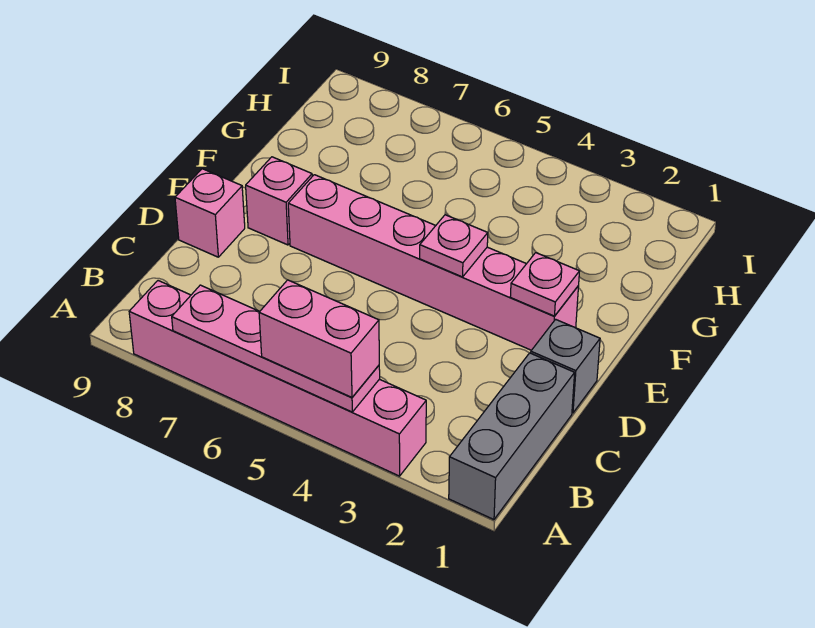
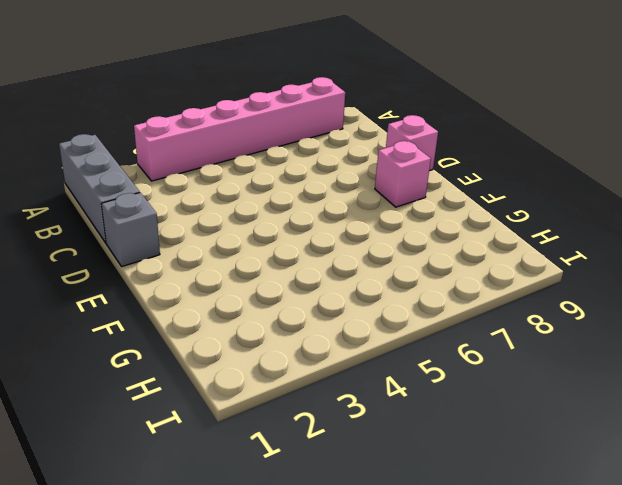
none -> pink 1x6 brick [288,175,579,350]
none -> pink 1x4 plate [172,285,380,412]

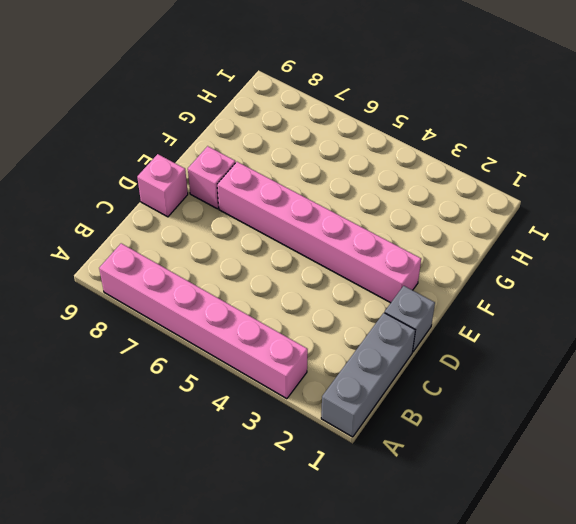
none -> pink 1x4 plate [172,285,380,412]
none -> pink 1x1 plate [510,253,580,316]

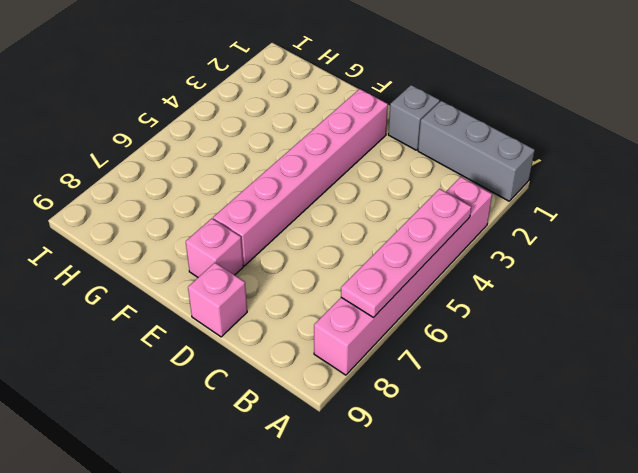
none -> pink 1x1 plate [510,253,580,316]
none -> pink 1x1 plate [420,215,488,277]

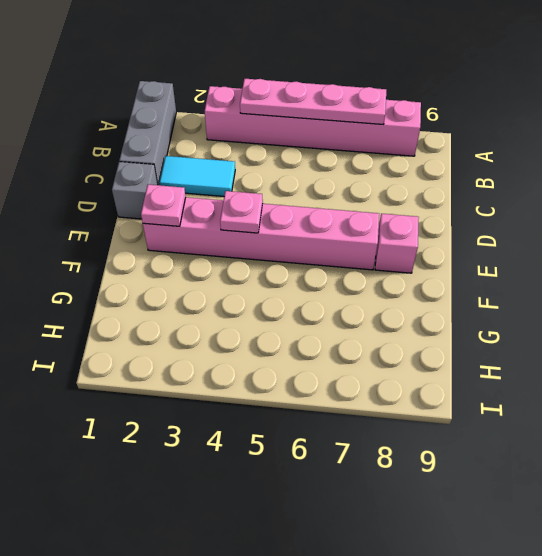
cyan 1x2 tile [160,156,235,196] -> none
none -> pink 1x1 brick [175,169,245,257]
none -> pink 1x2 brick [259,280,379,397]

